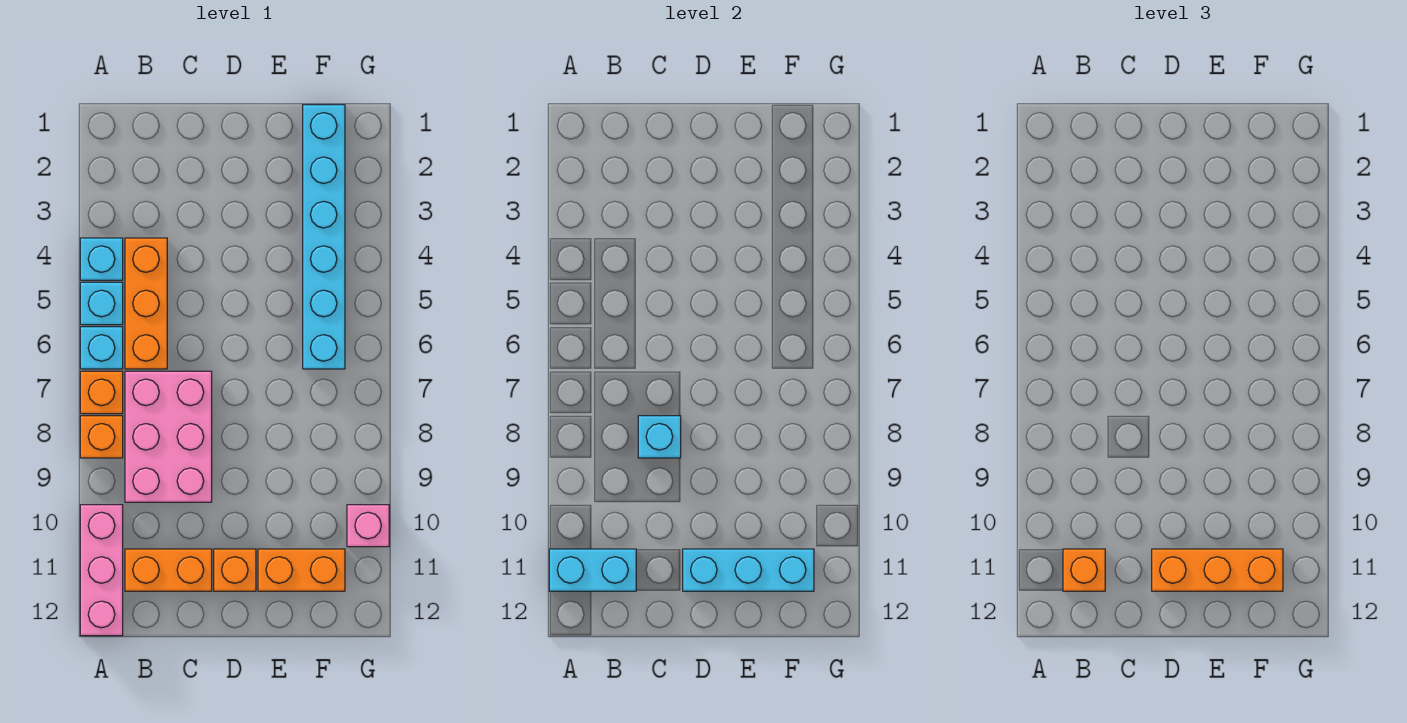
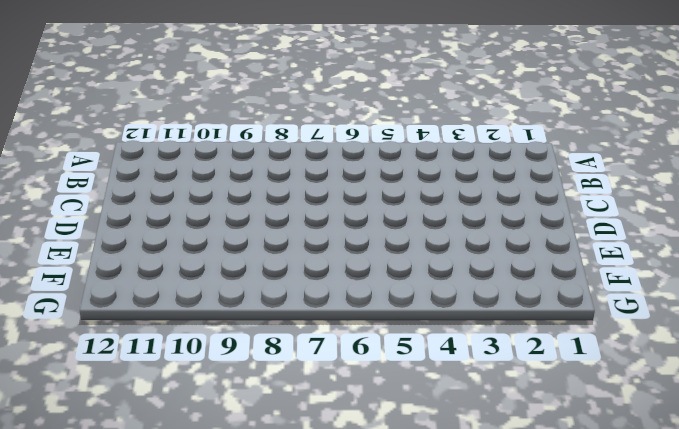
none -> cyan 1x1 brick [80,238,123,280]
none -> cyan 1x1 brick [80,282,123,325]
none -> cyan 1x1 brick [80,327,123,369]

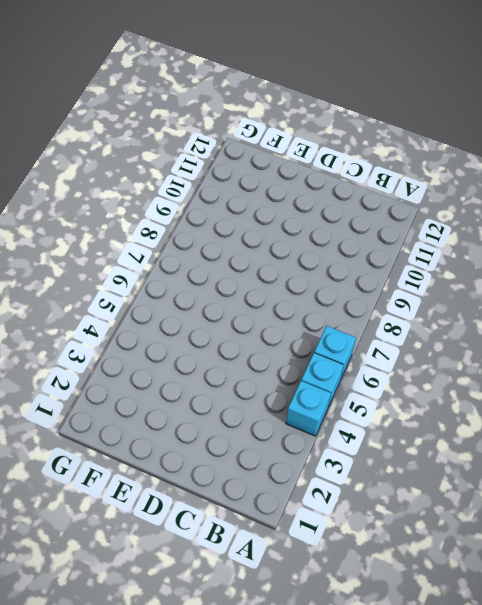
none -> orange 1x1 brick [80,371,123,414]
none -> orange 1x1 brick [80,416,123,458]
none -> pink 1x3 brick [80,505,123,636]

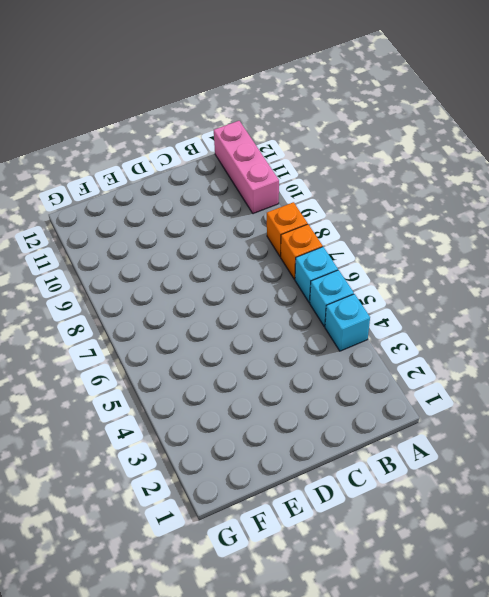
none -> orange 1x3 brick [125,238,167,369]
none -> pink 2x3 brick [125,371,212,502]
none -> orange 1x2 brick [125,549,212,591]

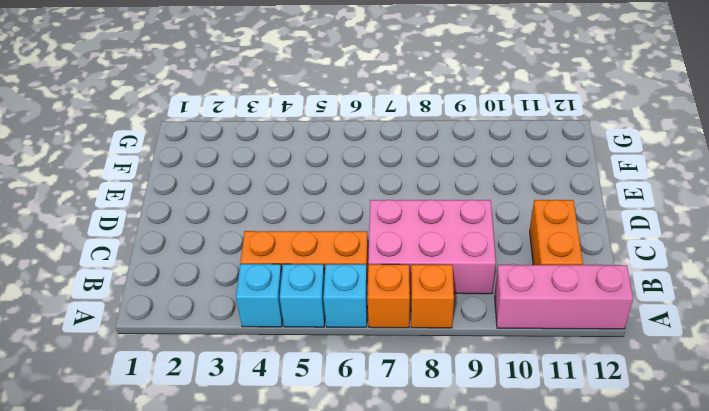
none -> orange 1x1 brick [214,549,256,591]
none -> orange 1x2 brick [258,549,345,591]
none -> cyan 1x6 brick [303,105,345,369]

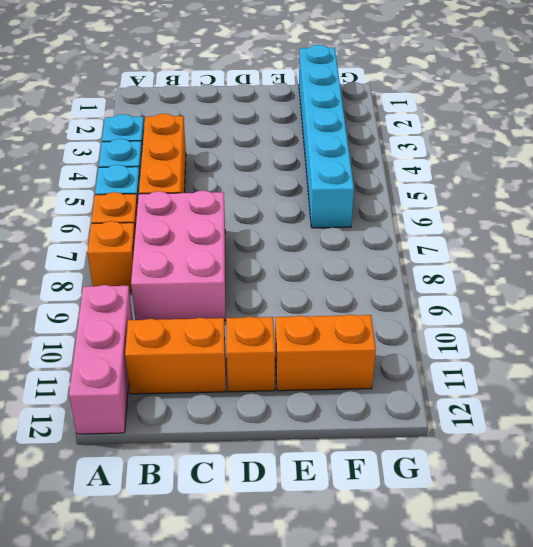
none -> pink 1x1 brick [347,505,389,547]
none -> cyan 1x2 brick [549,549,636,591]
none -> cyan 1x1 brick [638,416,681,458]

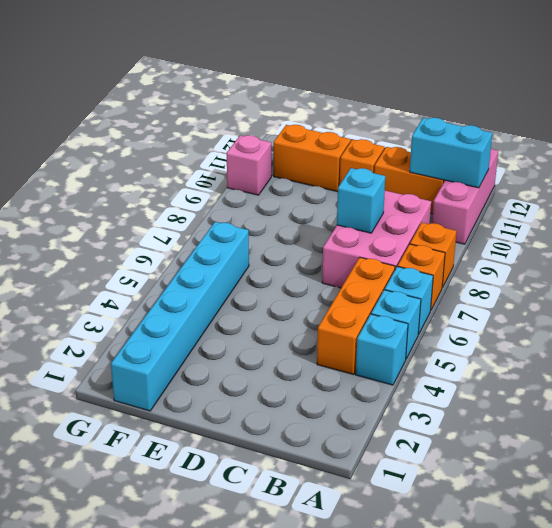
none -> cyan 1x3 brick [683,549,814,591]
none -> orange 1x1 brick [1063,549,1105,591]
none -> orange 1x3 brick [1152,549,1283,591]

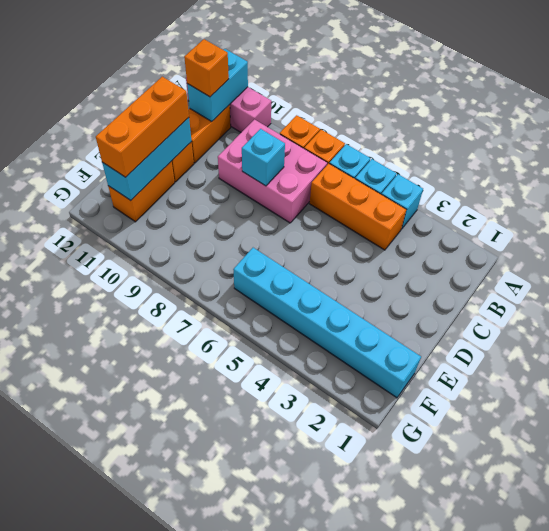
none -> pink 1x1 brick [347,505,389,547]

